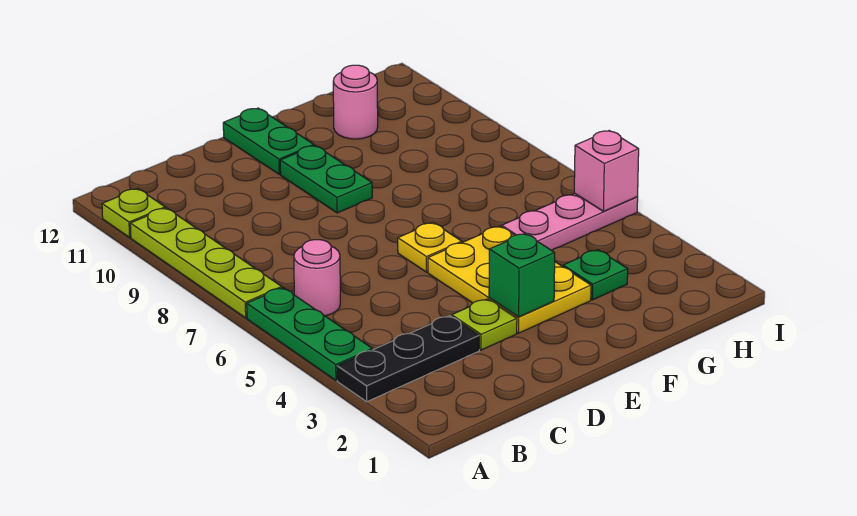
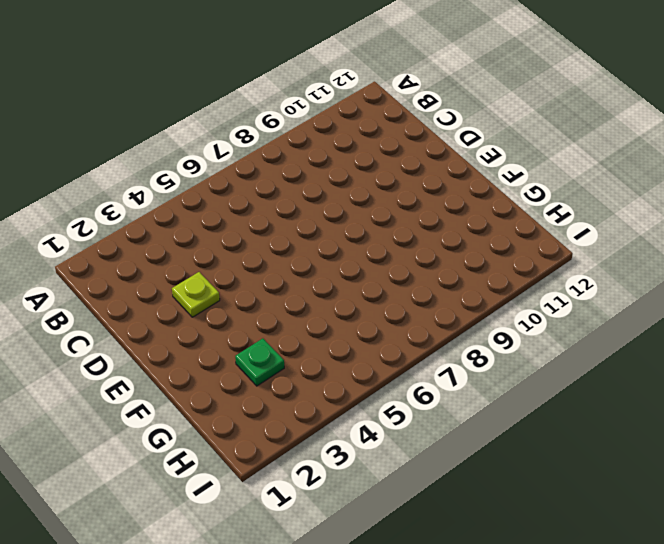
none -> black 1x3 plate [337,316,479,402]
none -> green 1x3 plate [247,288,372,380]
none -> lime 1x4 plate [130,208,282,318]

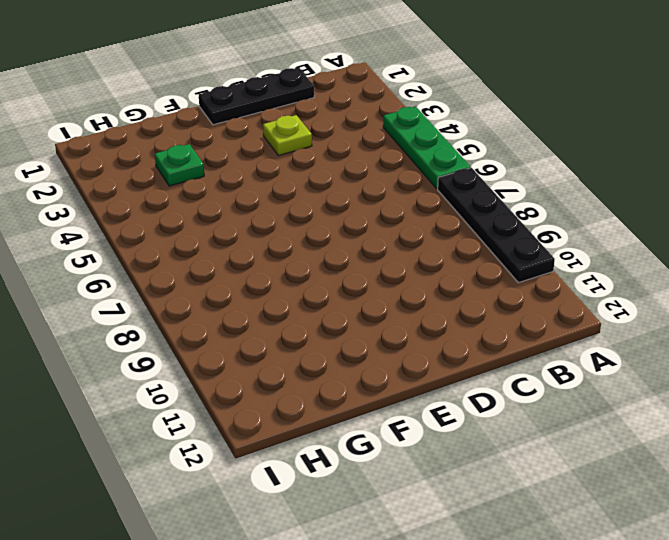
black 1x4 plate [438,168,555,283] -> lime 1x4 plate [130,208,282,318]
black 1x3 plate [199,68,314,125] -> black 1x3 plate moved to [337,316,479,402]
none -> lime 1x1 plate [102,189,165,237]
none -> pink 1x1 round brick [294,240,340,316]
none -> yellow 2x3 plate [428,226,591,333]

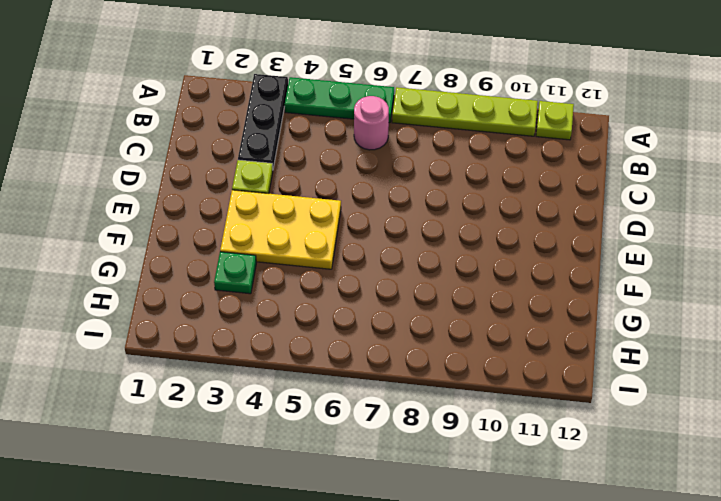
none -> yellow 1x1 plate [398,223,462,272]
none -> green 1x2 plate [280,146,372,213]
none -> green 1x2 plate [223,108,314,174]

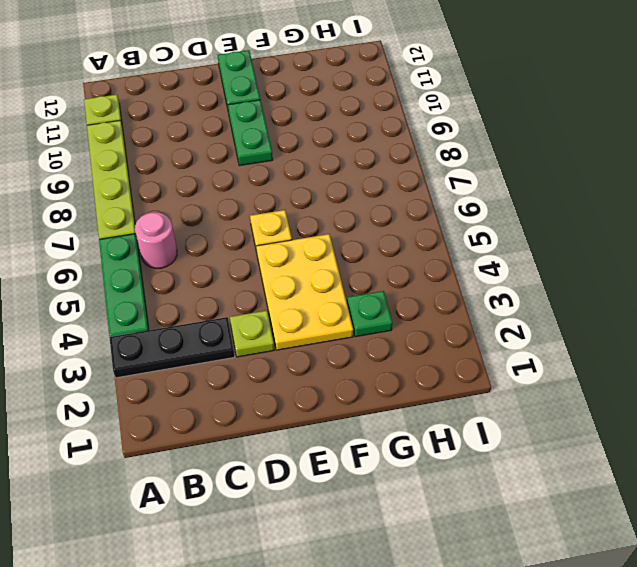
none -> pink 1x3 plate [502,193,638,250]
none -> pink 1x1 round brick [333,65,378,139]
none -> green 1x1 brick [489,234,555,317]

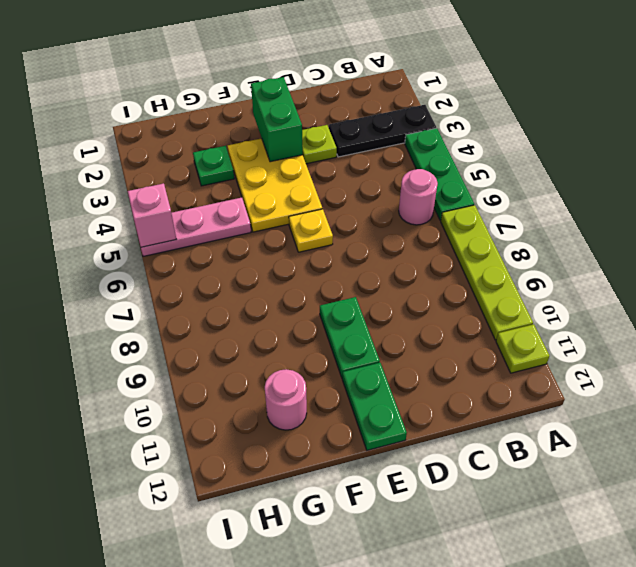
green 1x2 brick [251,77,303,162] -> green 1x1 brick [489,234,555,317]

